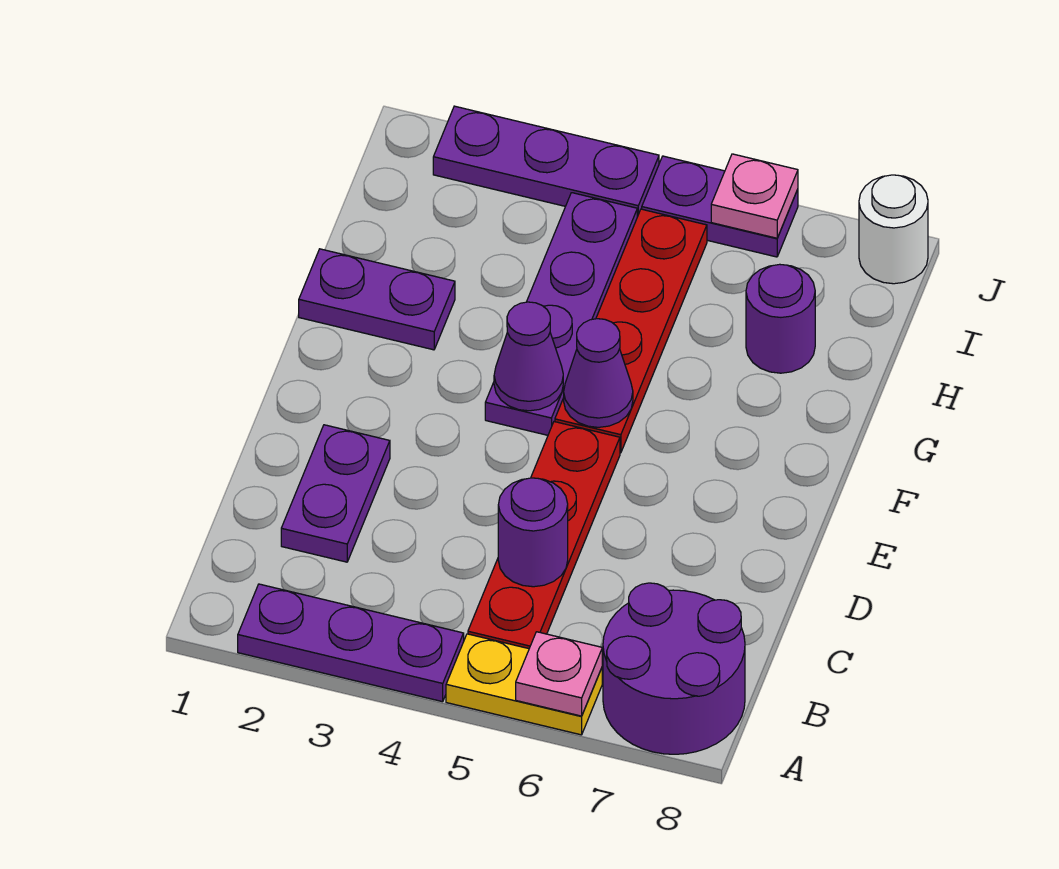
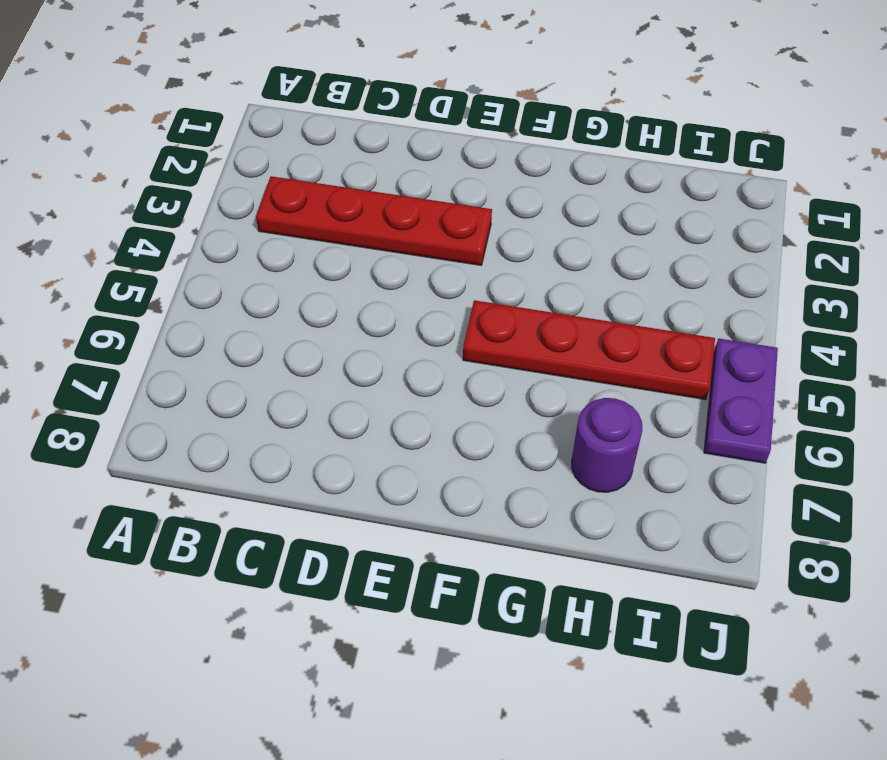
red 1x4 plate [256,176,492,266] -> red 1x4 plate moved to [468,422,620,649]
none -> purple 1x3 plate [238,584,464,702]
none -> yellow 1x2 plate [446,634,602,735]
none -> purple 2x2 round brick [603,583,745,754]

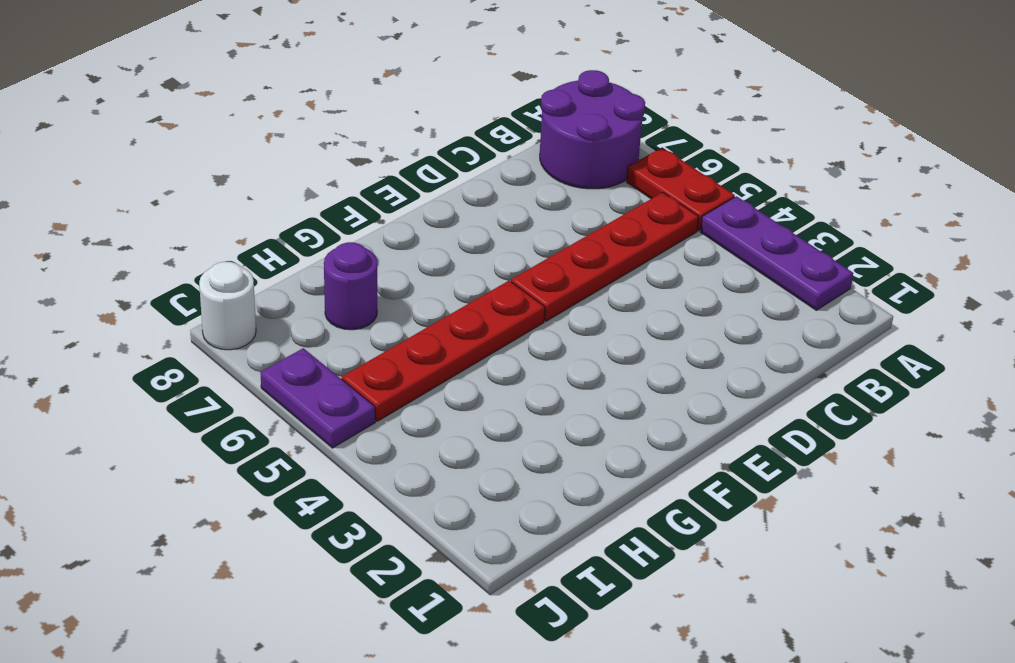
red 1x2 plate [626,147,735,231] -> yellow 1x2 plate [446,634,602,735]
none -> purple 1x2 plate [281,425,390,562]
none -> purple 1x4 plate [485,193,637,435]
none -> purple 1x2 plate [299,249,455,350]

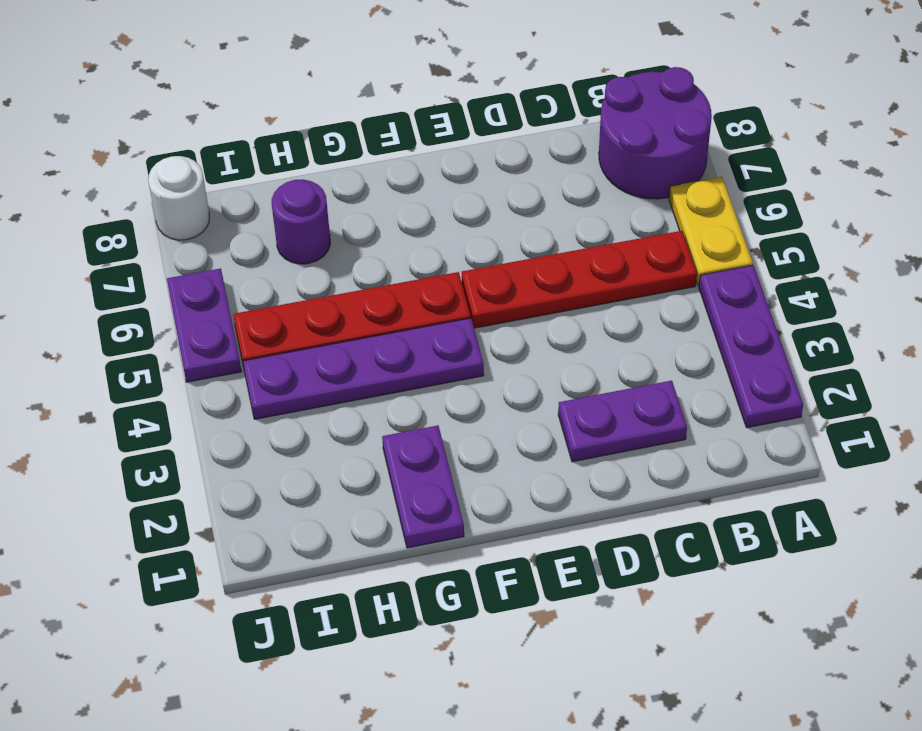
none -> purple 1x3 plate [433,106,659,217]
none -> pink 1x1 plate [516,632,602,716]
none -> purple 1x1 round brick [498,478,568,587]

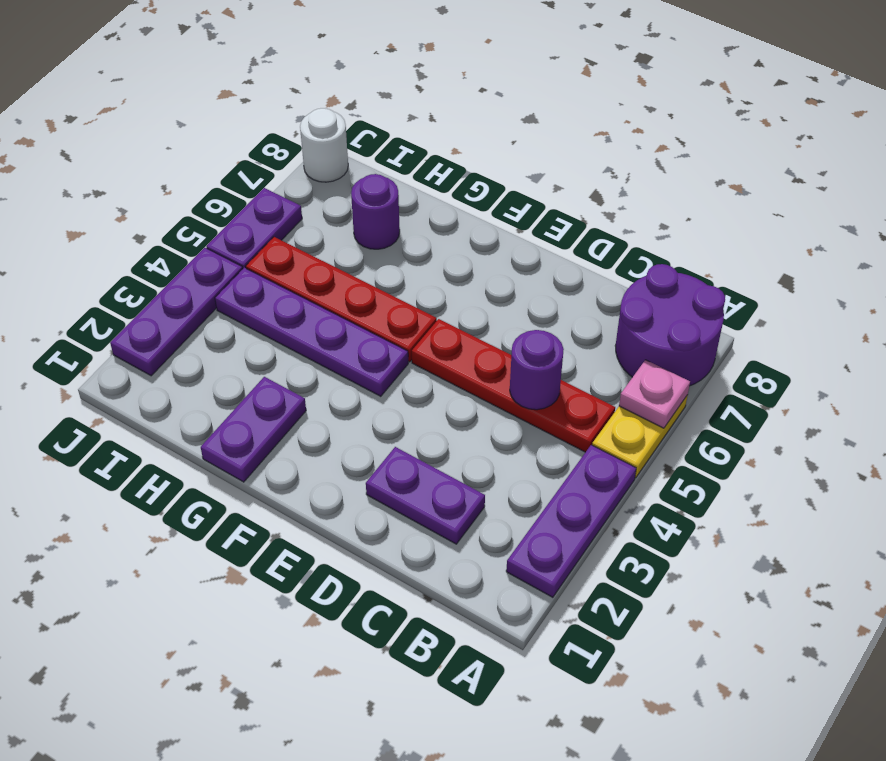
none -> purple 1x1 cone [494,302,563,411]
none -> purple 1x1 cone [564,319,633,427]
none -> pink 1x1 plate [711,154,798,238]

